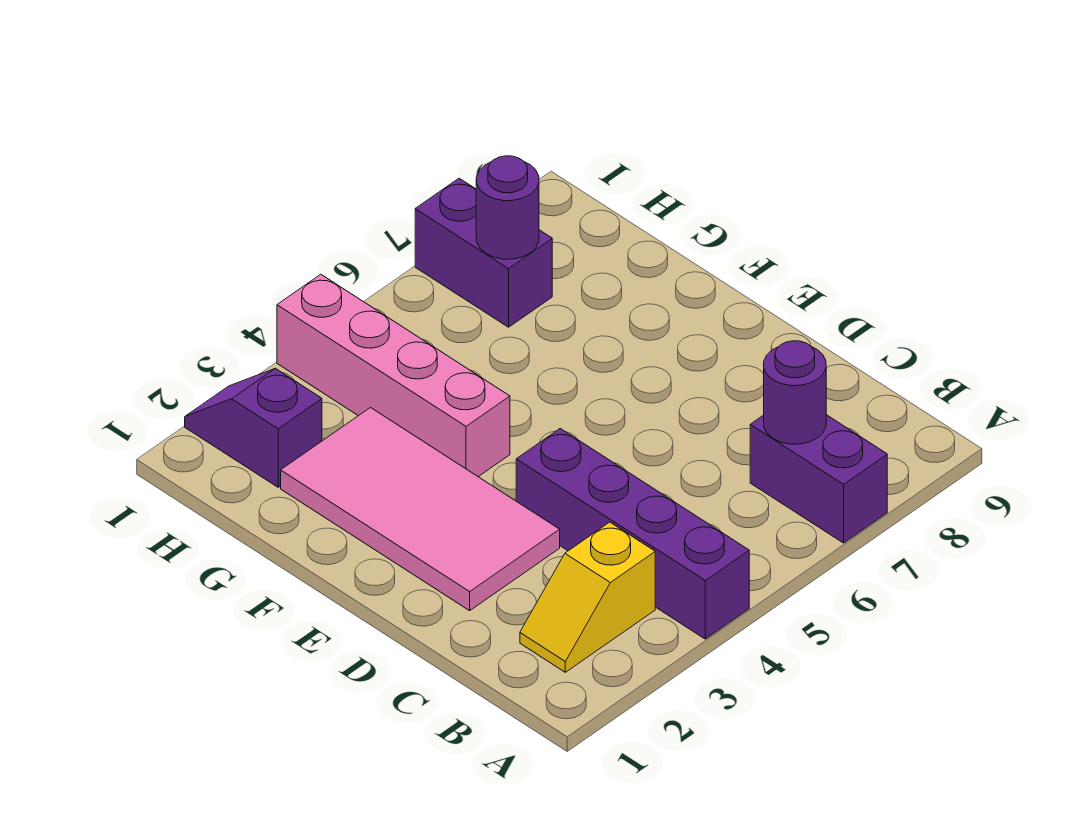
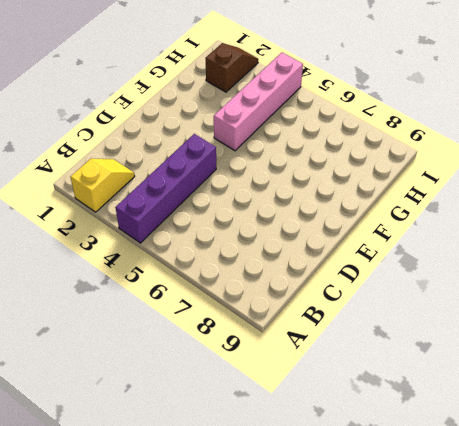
yellow 1x2 slope [70,159,135,212] -> yellow 1x2 slope turned to [520,522,655,672]
brown 1x2 slope [205,43,258,92] -> purple 1x2 slope [185,368,322,487]
none -> purple 1x2 brick [750,415,887,543]
none -> pink 2x4 tile [281,408,560,611]

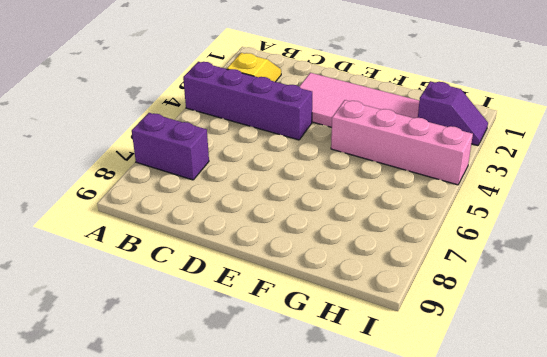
none -> purple 1x2 brick [415,178,552,327]
none -> purple 1x1 round brick [764,341,826,444]

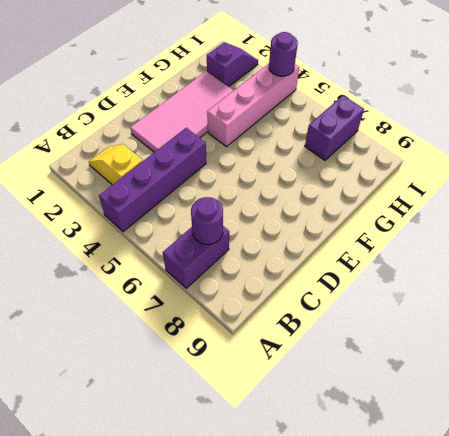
purple 1x1 round brick [269,32,298,76] -> purple 1x1 round brick moved to [476,156,539,259]

